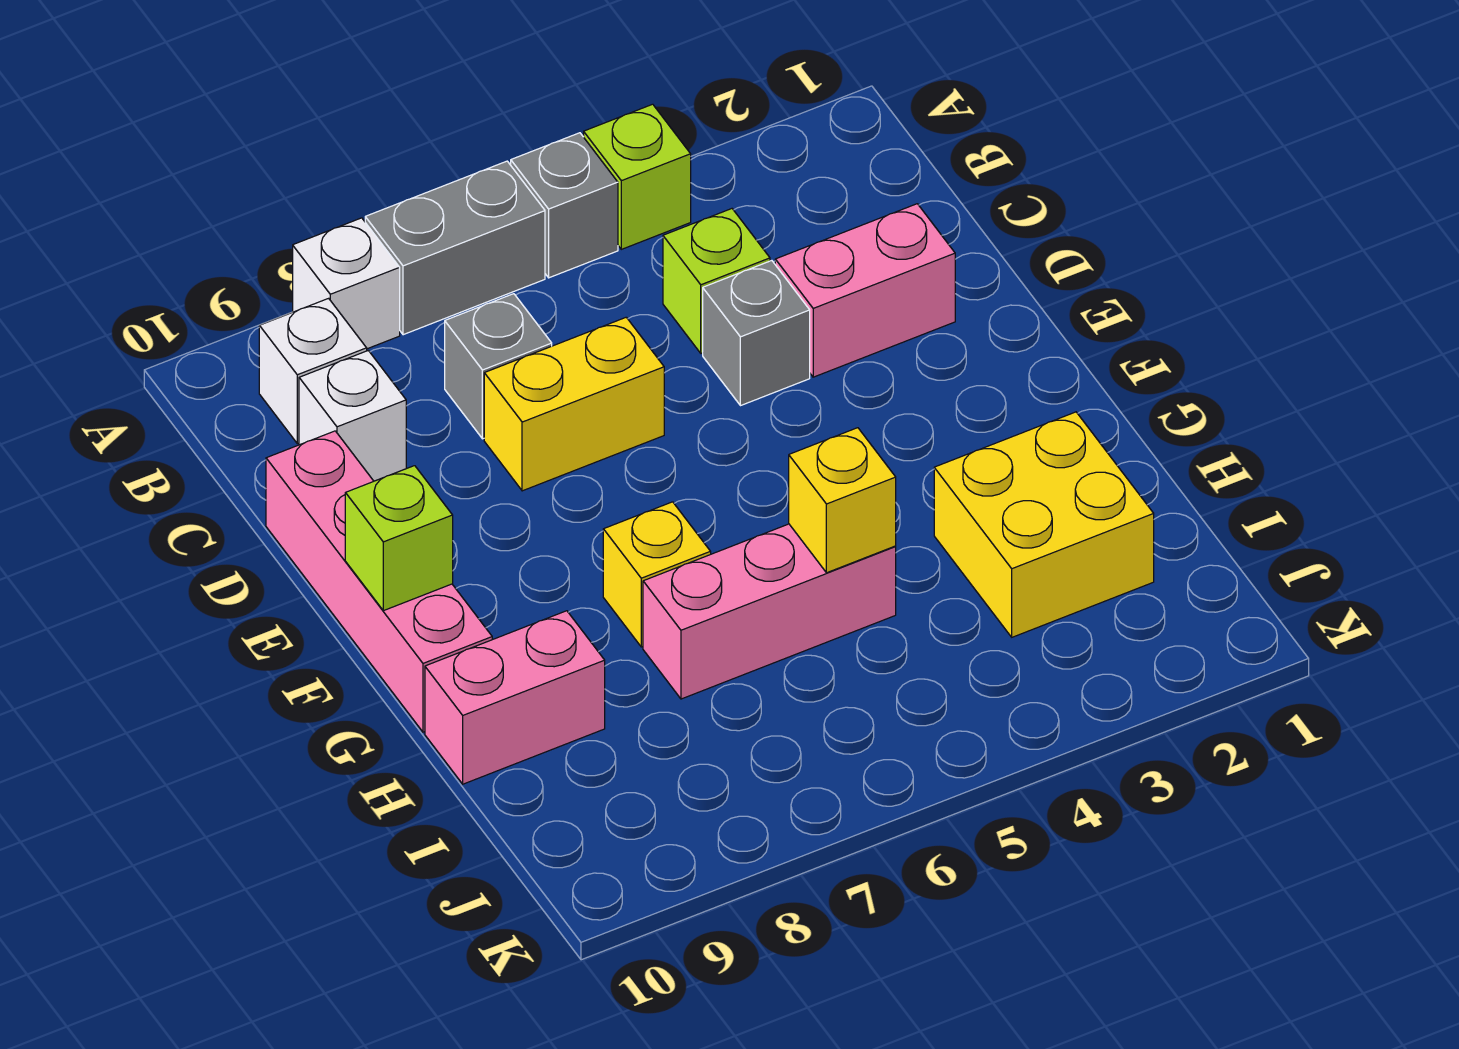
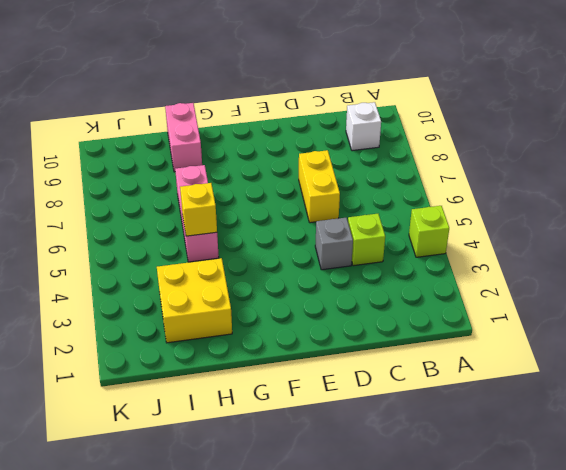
none -> grey 1x1 brick [511,133,618,278]
none -> grey 1x2 brick [365,161,545,335]
none -> white 1x1 brick [293,218,400,349]

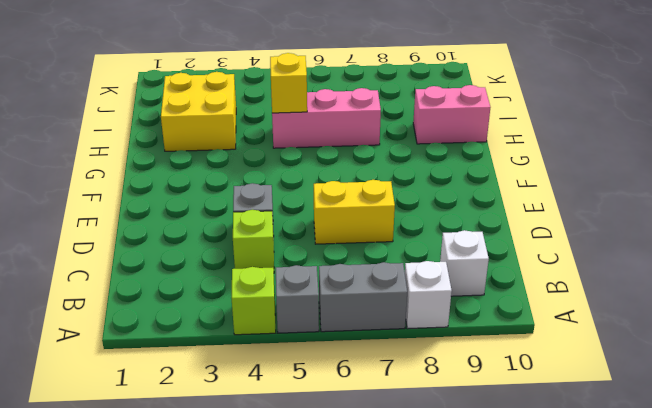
none -> grey 1x1 brick [445,294,552,439]
none -> white 1x1 brick [299,351,406,481]
none -> pink 1x2 brick [775,204,955,377]

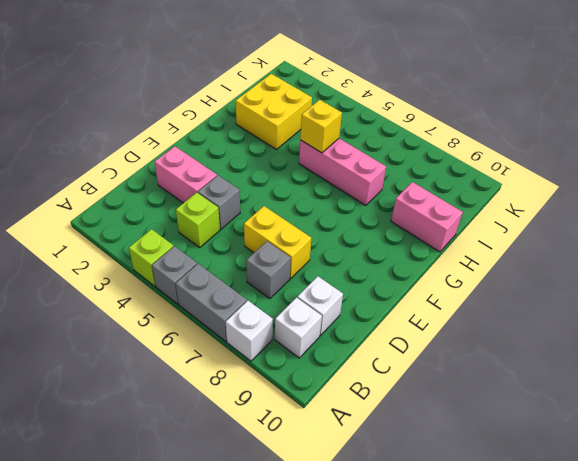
none -> pink 1x4 brick [266,431,492,732]
none -> yellow 1x1 brick [603,502,711,647]
none -> lime 1x1 brick [345,466,453,611]

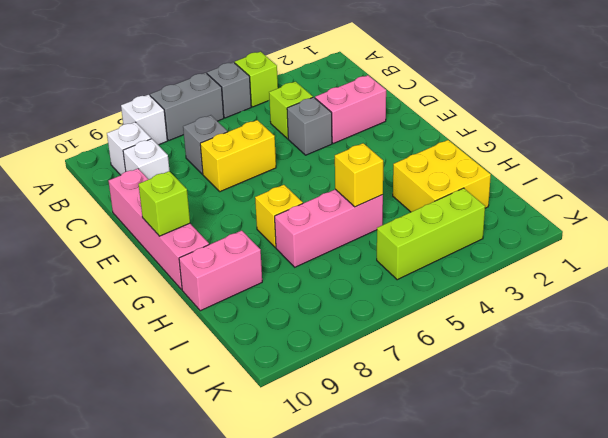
lime 1x3 brick [377,188,485,280] -> none

